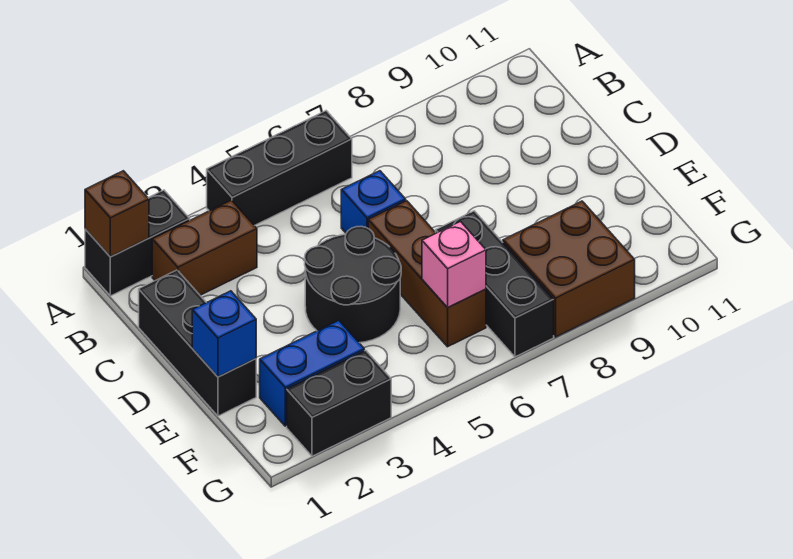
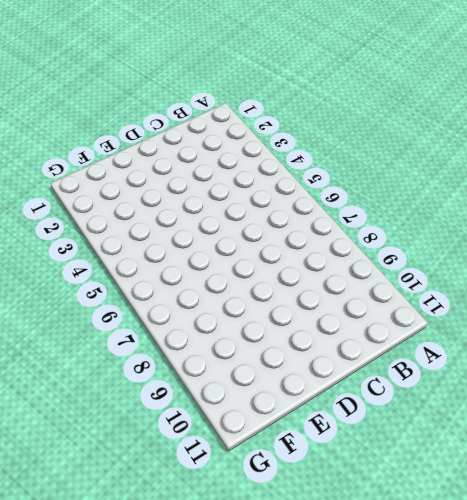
none -> black 1x2 brick [85,190,190,296]
none -> black 1x3 brick [207,111,352,226]
none -> brown 1x2 brick [152,200,257,295]

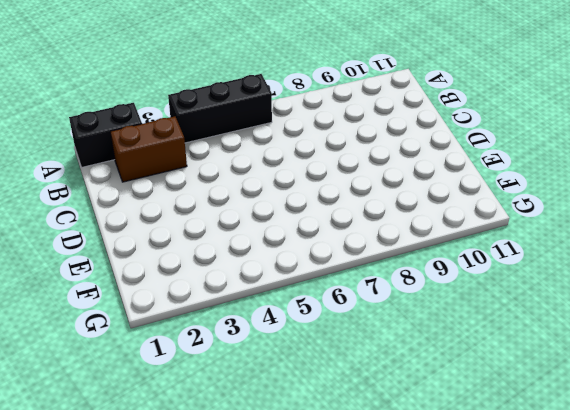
none -> black 1x3 brick [139,270,256,416]
none -> blue 1x1 brick [341,171,406,233]
none -> black 2x2 round brick [305,226,401,343]

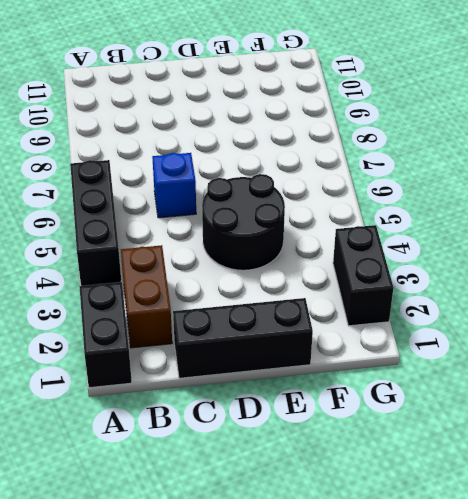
none -> brown 1x3 brick [368,201,486,347]
none -> black 1x3 brick [436,211,554,357]
none -> blue 1x2 brick [260,320,364,426]

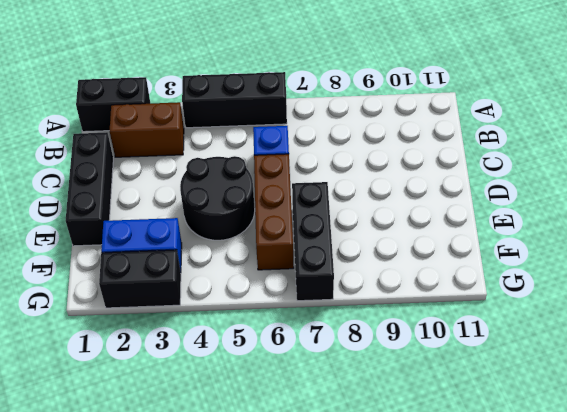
none -> brown 2x2 brick [503,201,635,337]
none -> brown 1x1 brick [85,171,149,257]
none -> blue 1x1 brick [192,291,256,377]

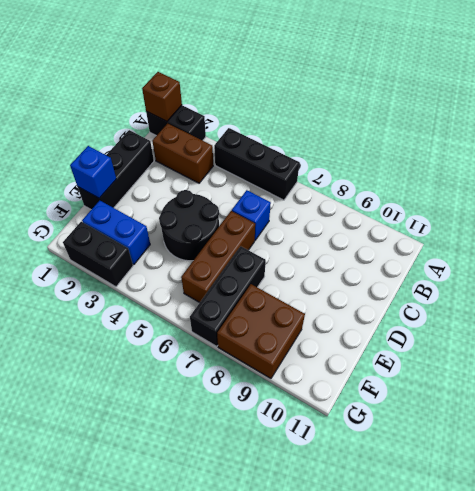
none -> pink 1x1 brick [422,222,486,308]

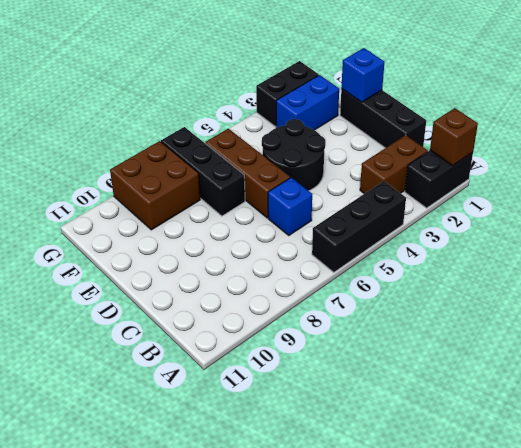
none -> pink 1x1 brick [422,222,486,308]

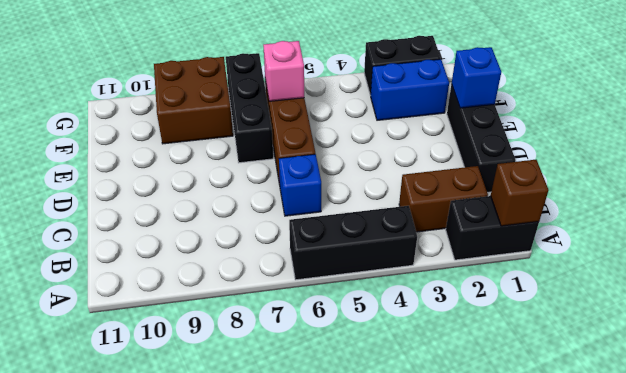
none -> black 2x2 round brick [305,226,401,343]

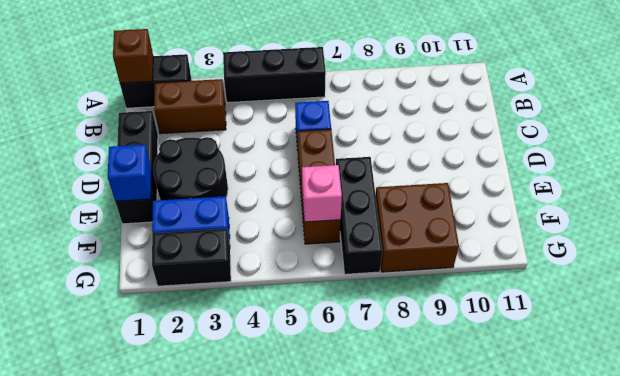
black 2x2 round brick [153,137,228,200] -> black 2x2 round brick moved to [305,226,401,343]

